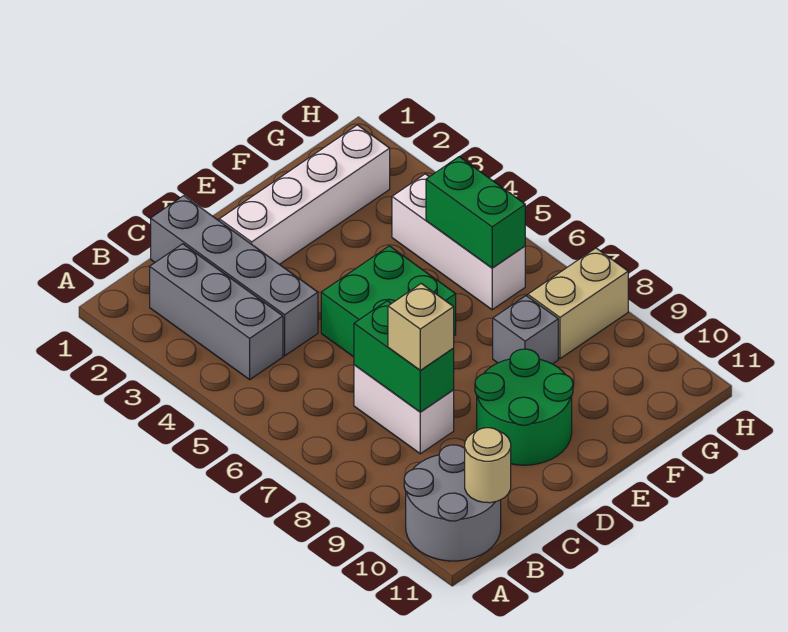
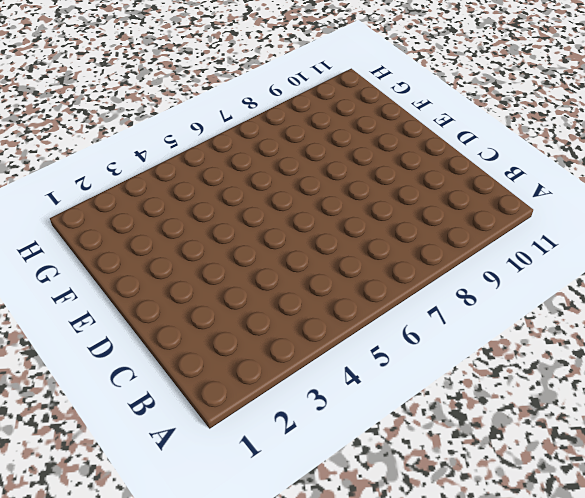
none -> grey 2x2 round brick [404,445,501,561]
none -> grey 1x3 brick [150,244,283,379]
none -> grey 1x4 brick [151,196,318,356]

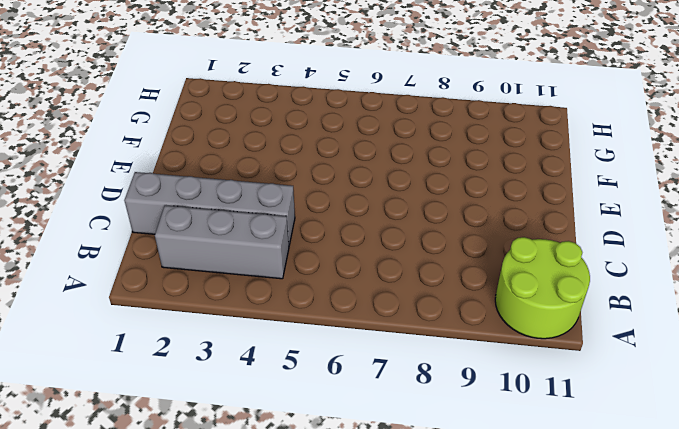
lime 2x2 round brick [495,237,590,339] -> grey 2x2 round brick [404,445,501,561]
none -> white 1x2 brick [354,365,454,454]
none -> white 1x4 brick [219,125,390,264]
none -> green 2x2 brick [321,246,456,357]

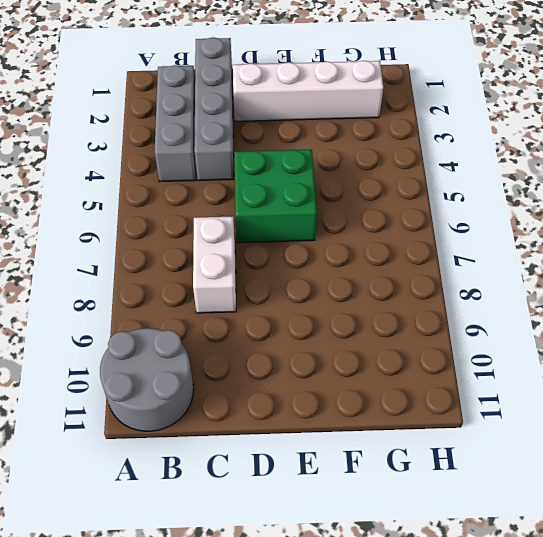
none -> green 2x2 round brick [475,349,573,465]
none -> grey 1x1 brick [493,296,558,364]
none -> white 1x3 brick [392,174,525,310]

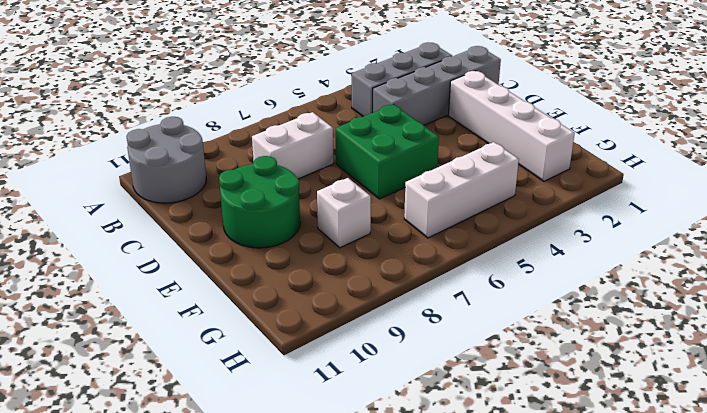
white 1x1 brick [317,178,371,248] -> grey 1x1 brick [493,296,558,364]
none -> tan 1x2 brick [528,248,628,359]
none -> tan 1x1 round brick [465,428,511,503]
none -> green 1x2 brick [354,301,454,412]

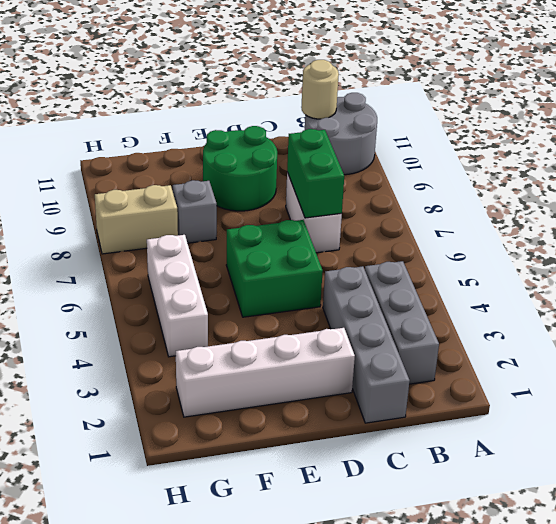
none -> green 1x2 brick [426,157,525,268]
none -> tan 1x1 brick [388,283,454,370]

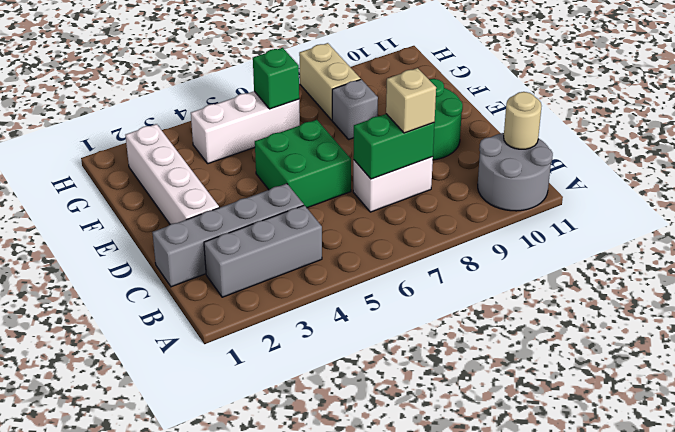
green 1x1 brick [253,48,299,109] -> green 1x2 brick [426,157,525,268]

